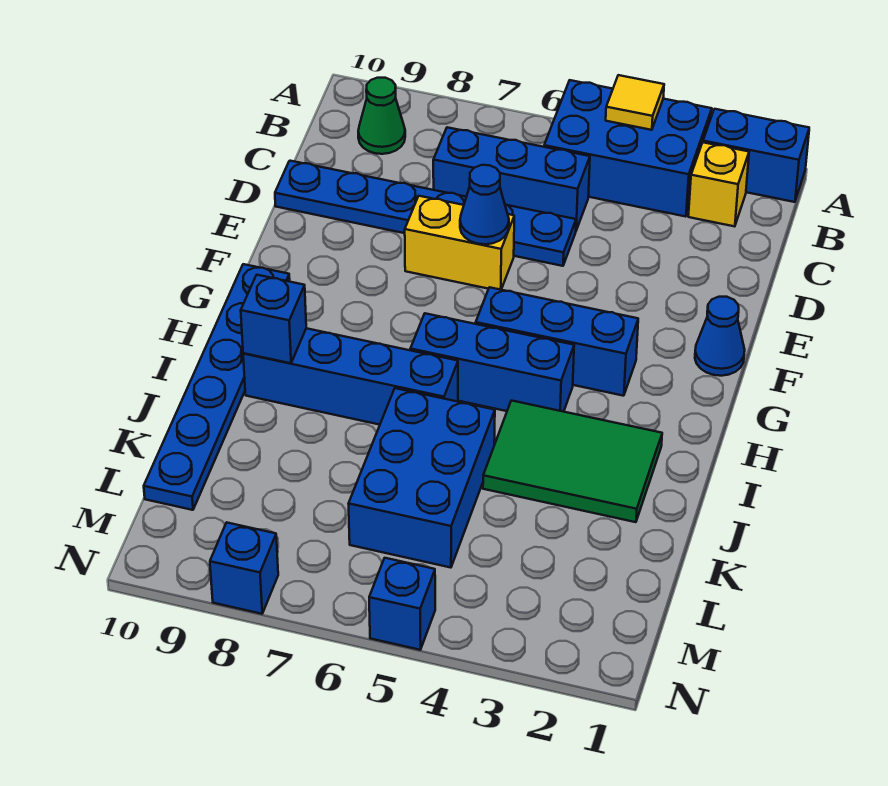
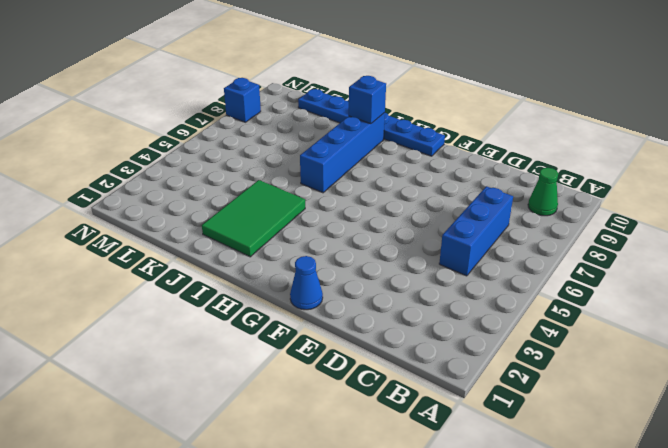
none -> blue 1x2 brick [703,109,809,202]
none -> blue 2x3 brick [544,80,712,217]
none -> yellow 1x1 brick [688,142,749,227]

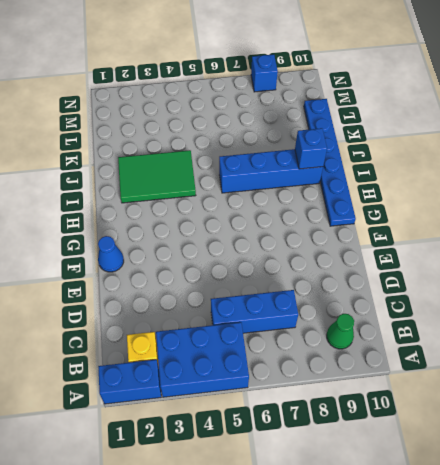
none -> blue 1x6 plate [275,161,576,266]
none -> yellow 1x2 brick [405,196,514,290]
none -> blue 1x3 brick [476,287,638,396]

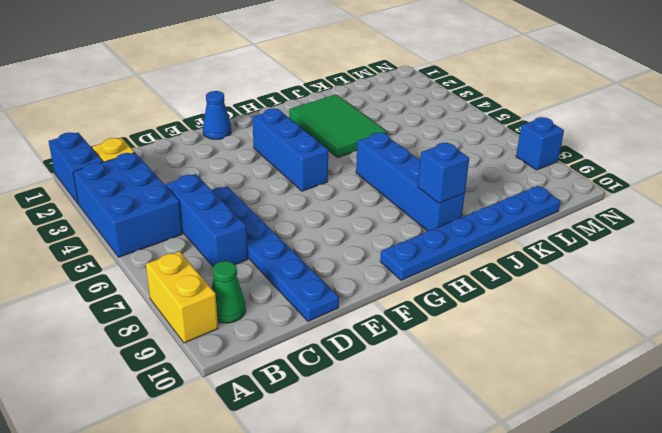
yellow 1x2 brick [146,251,218,343] -> yellow 1x2 brick moved to [405,196,514,290]
none -> blue 1x3 brick [410,313,574,412]
none -> blue 2x3 brick [349,388,495,568]
none -> blue 1x1 brick [369,558,435,650]

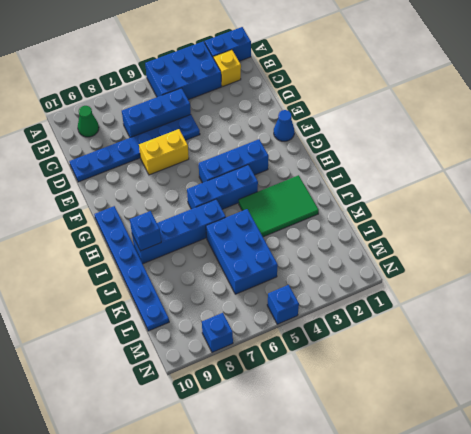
none -> yellow 1x1 tile [606,75,664,130]
none -> blue 1x1 cone [460,165,509,244]

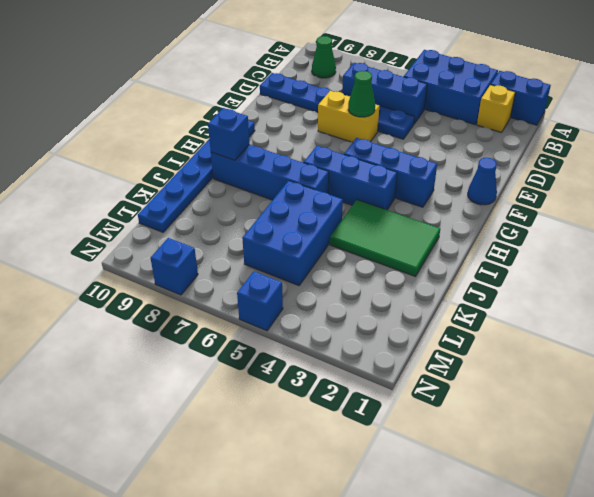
green 1x1 cone [348,71,375,117] -> blue 1x1 cone [460,165,509,244]
none -> yellow 1x1 tile [606,75,664,130]

